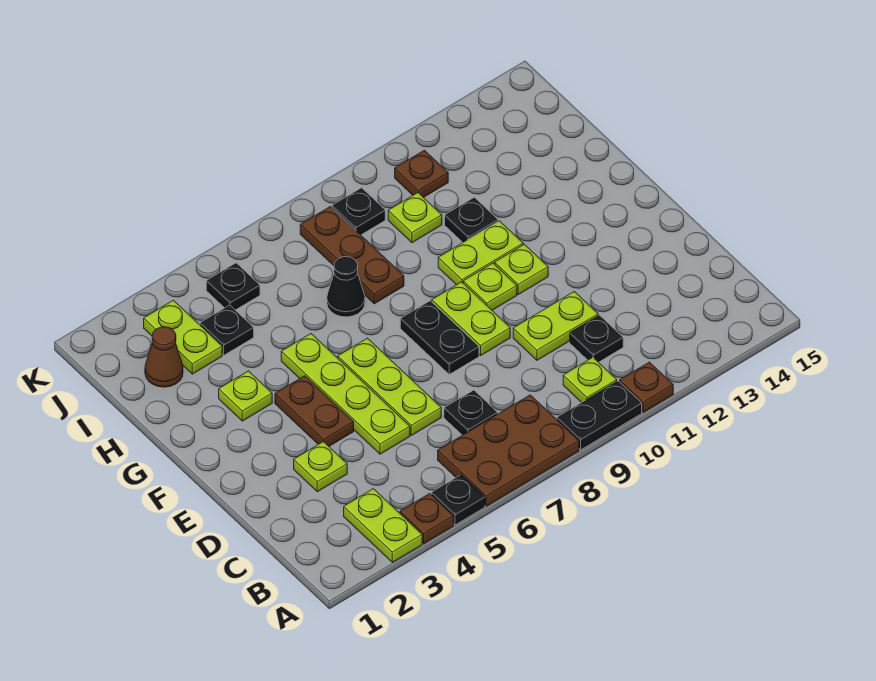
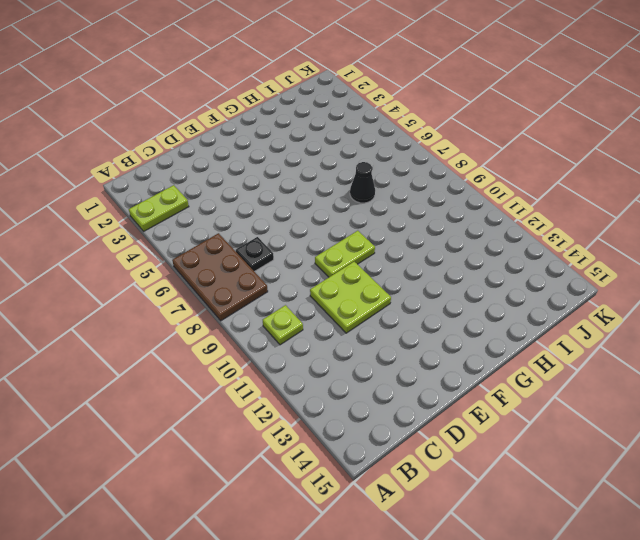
lime 2x2 plate [310,262,391,333] -> lime 1x2 plate [513,292,598,360]
none -> brown 1x1 plate [400,493,454,543]
none -> black 1x1 plate [431,475,485,525]
none -> black 1x2 plate [557,381,642,450]
none -> brown 1x1 plate [620,362,673,412]

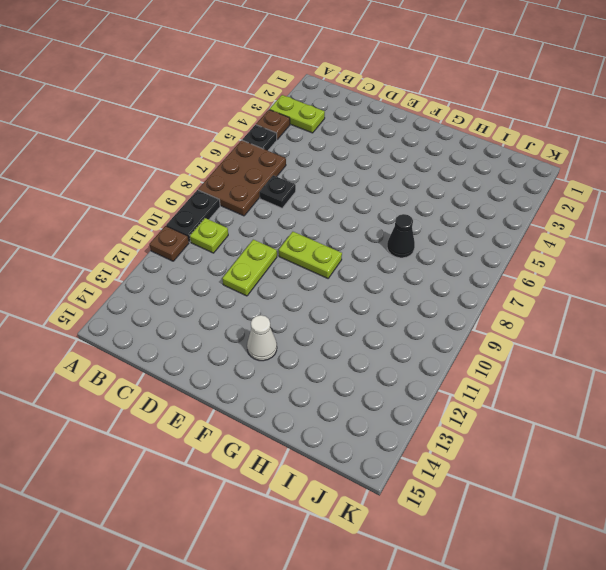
white 1x1 cone [247,315,277,361] -> none
none -> black 1x1 plate [570,315,623,362]
none -> lime 1x1 plate [294,441,347,492]
none -> lime 1x4 plate [281,334,410,454]
none -> lime 1x3 plate [338,338,441,436]

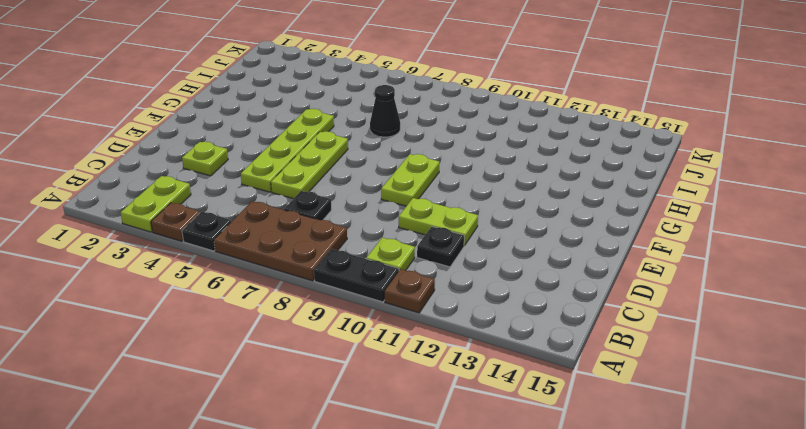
none -> brown 1x2 plate [275,376,354,446]
none -> black 1x2 plate [400,301,479,374]
none -> lime 1x1 plate [463,263,517,310]
none -> lime 1x1 plate [495,244,548,295]

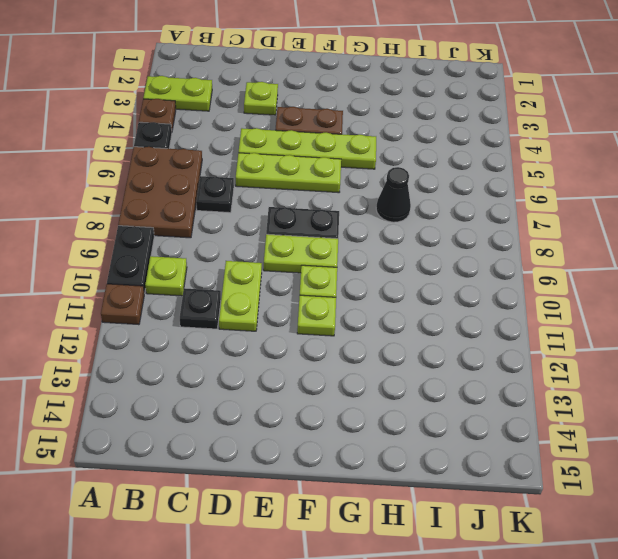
none -> lime 1x1 plate [219,371,272,421]
none -> lime 1x2 plate [438,221,523,285]
none -> brown 1x3 plate [300,207,404,304]
none -> black 1x1 plate [445,197,498,242]

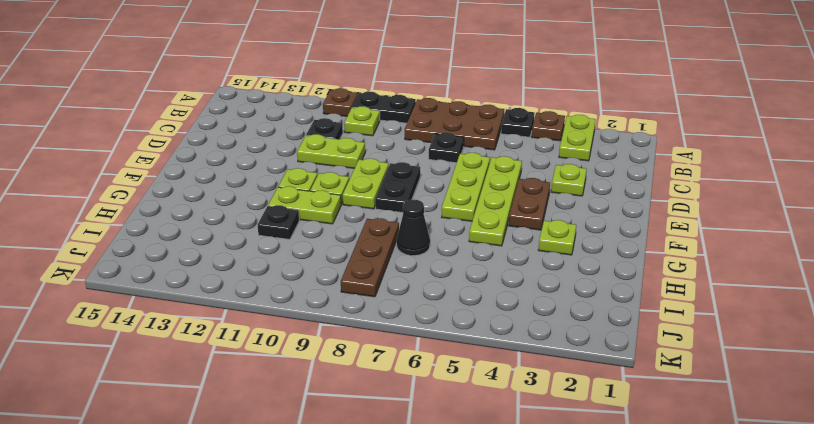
none -> brown 1x1 cone [145,327,183,387]
none -> lime 1x2 plate [144,300,222,374]
none -> black 1x1 plate [200,305,254,355]
none -> lime 1x1 plate [388,193,442,243]

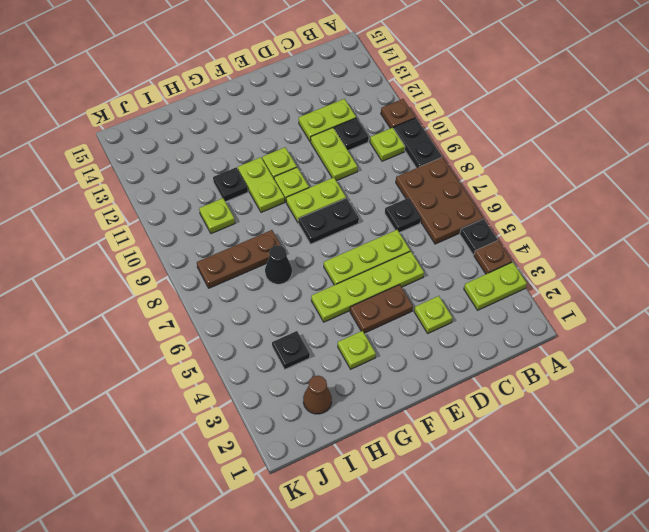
lime 1x2 plate [299,99,356,142] -> lime 1x2 plate moved to [144,300,222,374]
none -> black 1x1 plate [206,263,260,310]
none -> black 1x1 plate [332,188,385,235]
none -> brown 1x1 plate [395,150,448,198]

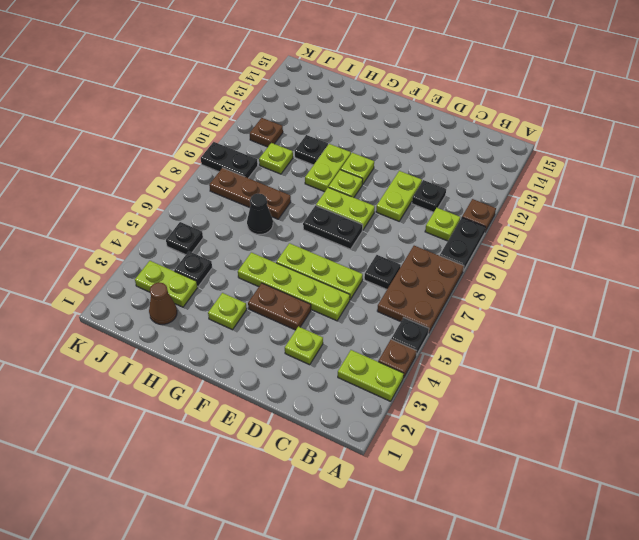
black 1x2 plate [201,142,258,178] -> black 1x1 plate [332,188,385,235]

